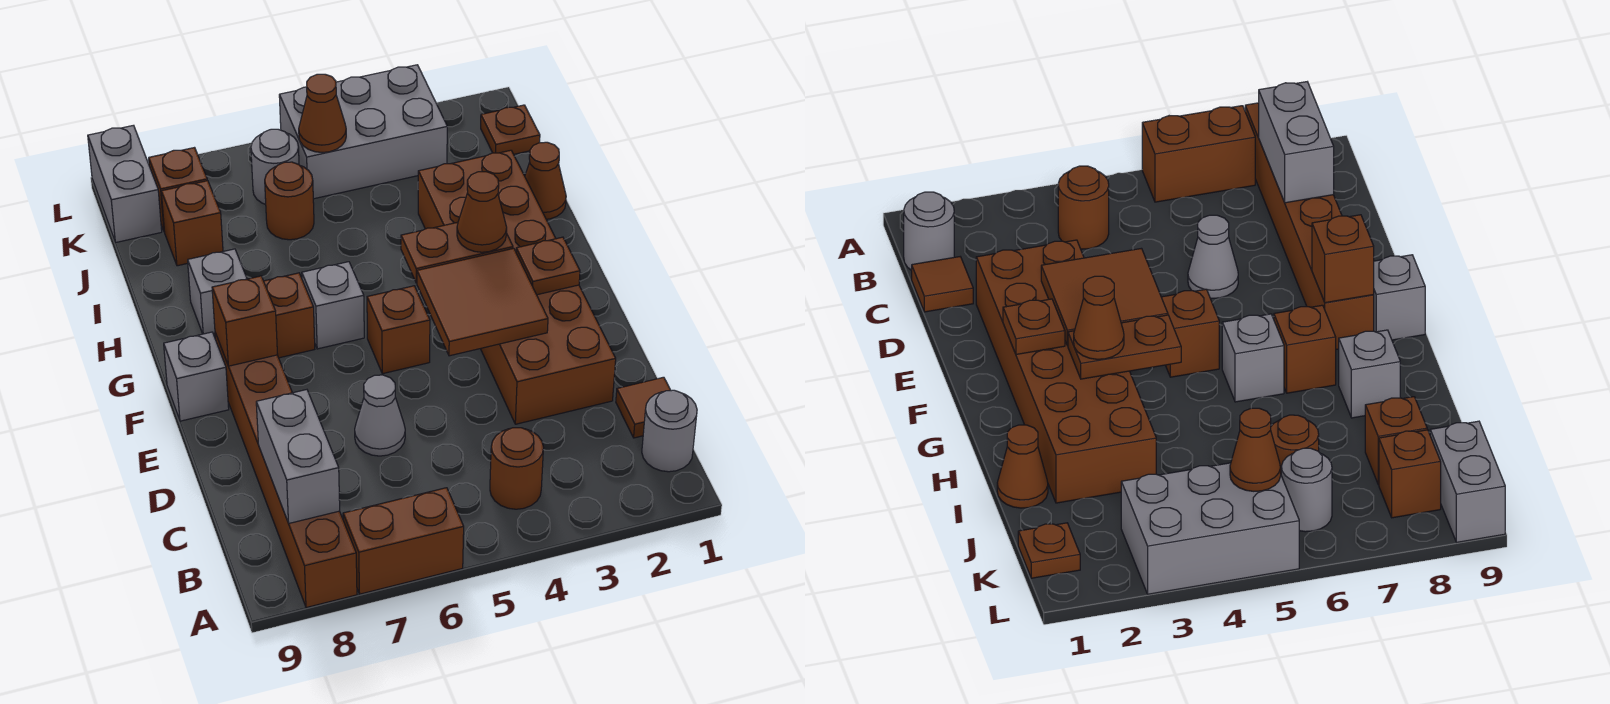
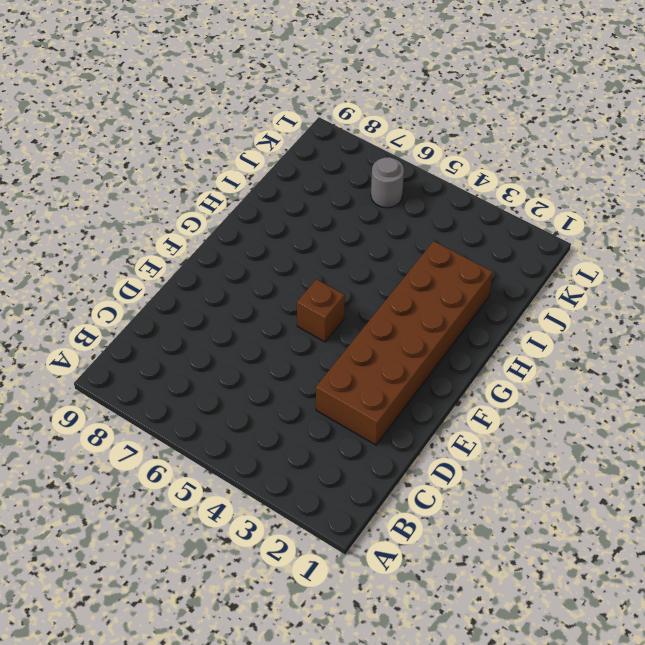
none -> brown 1x2 brick [343,488,464,594]
none -> brown 1x6 brick [215,333,357,608]
none -> grey 1x1 round brick [642,390,697,472]

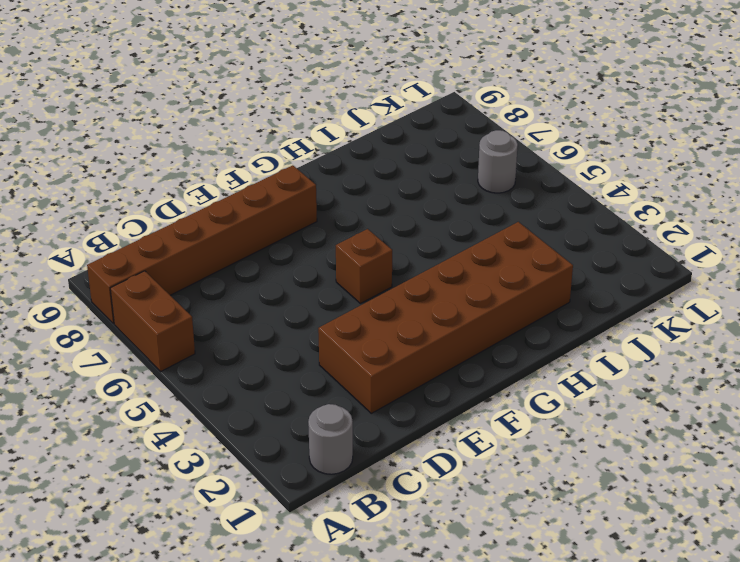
none -> brown 1x1 round brick [490,428,543,509]
none -> brown 1x1 tile [616,377,671,438]
none -> grey 1x1 cone [355,375,405,456]

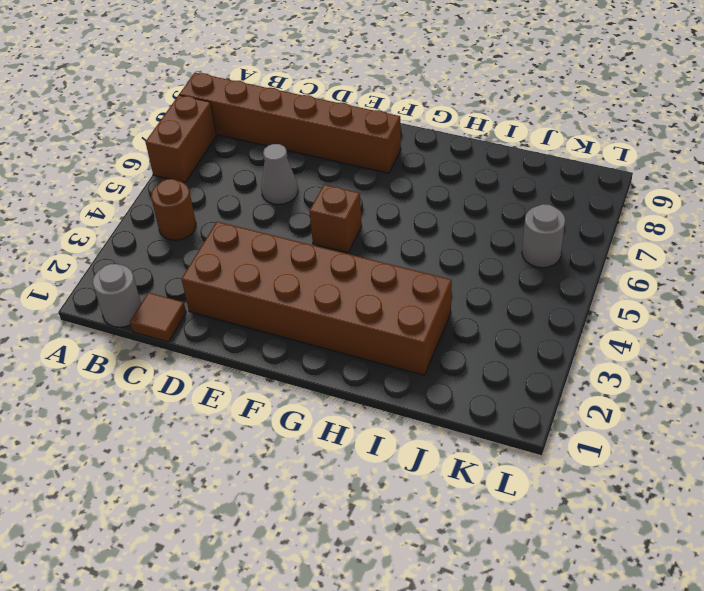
none -> grey 1x1 brick [164,332,229,421]
none -> grey 1x1 brick [302,262,364,349]
none -> brown 1x1 brick [264,273,315,358]

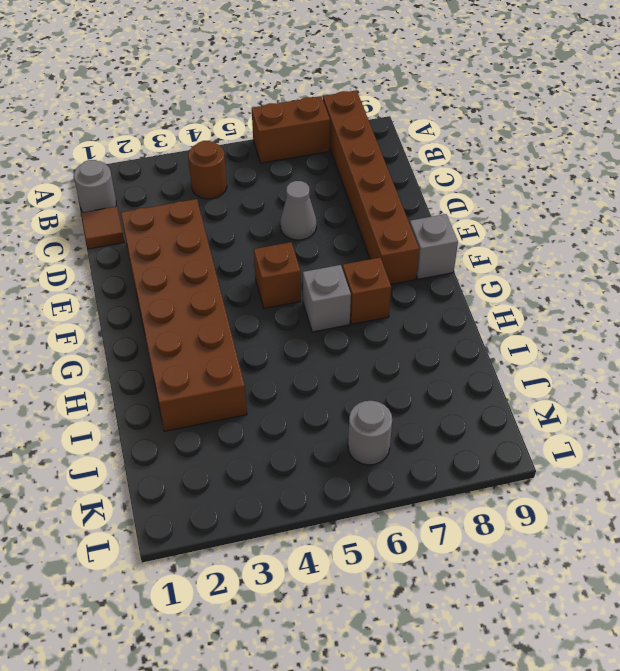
none -> grey 1x1 brick [188,249,247,334]
none -> brown 1x1 cone [525,142,566,219]
none -> brown 1x1 round brick [265,162,314,240]

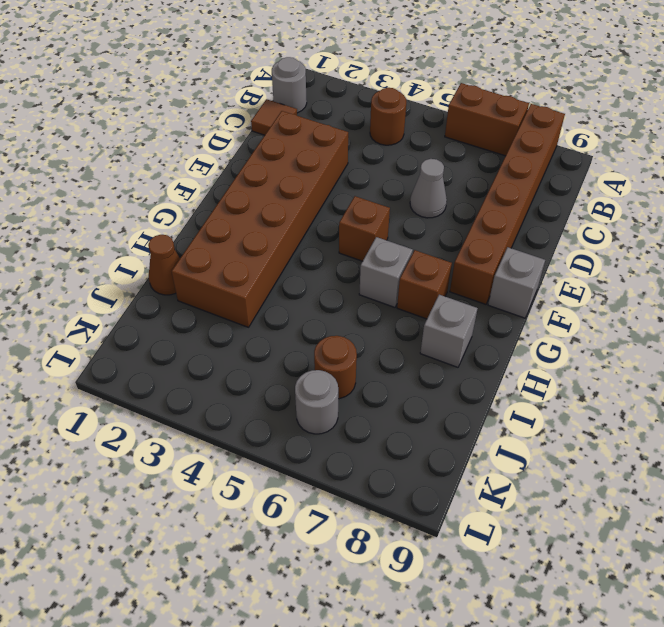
none -> brown 1x1 brick [161,181,223,266]
none -> brown 1x1 plate [481,105,540,154]
none -> grey 2x3 brick [279,65,447,199]

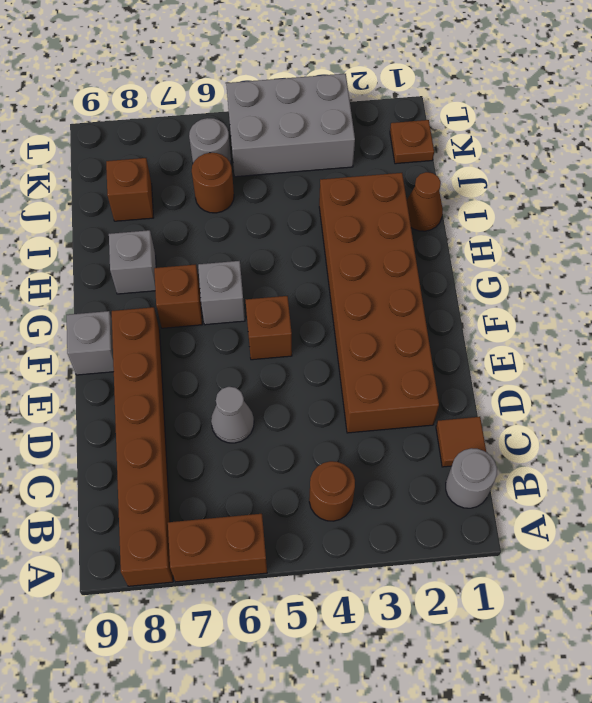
none -> brown 1x1 brick [149,148,207,232]
none -> grey 1x2 brick [88,125,162,242]
none -> grey 1x2 brick [256,390,340,523]

